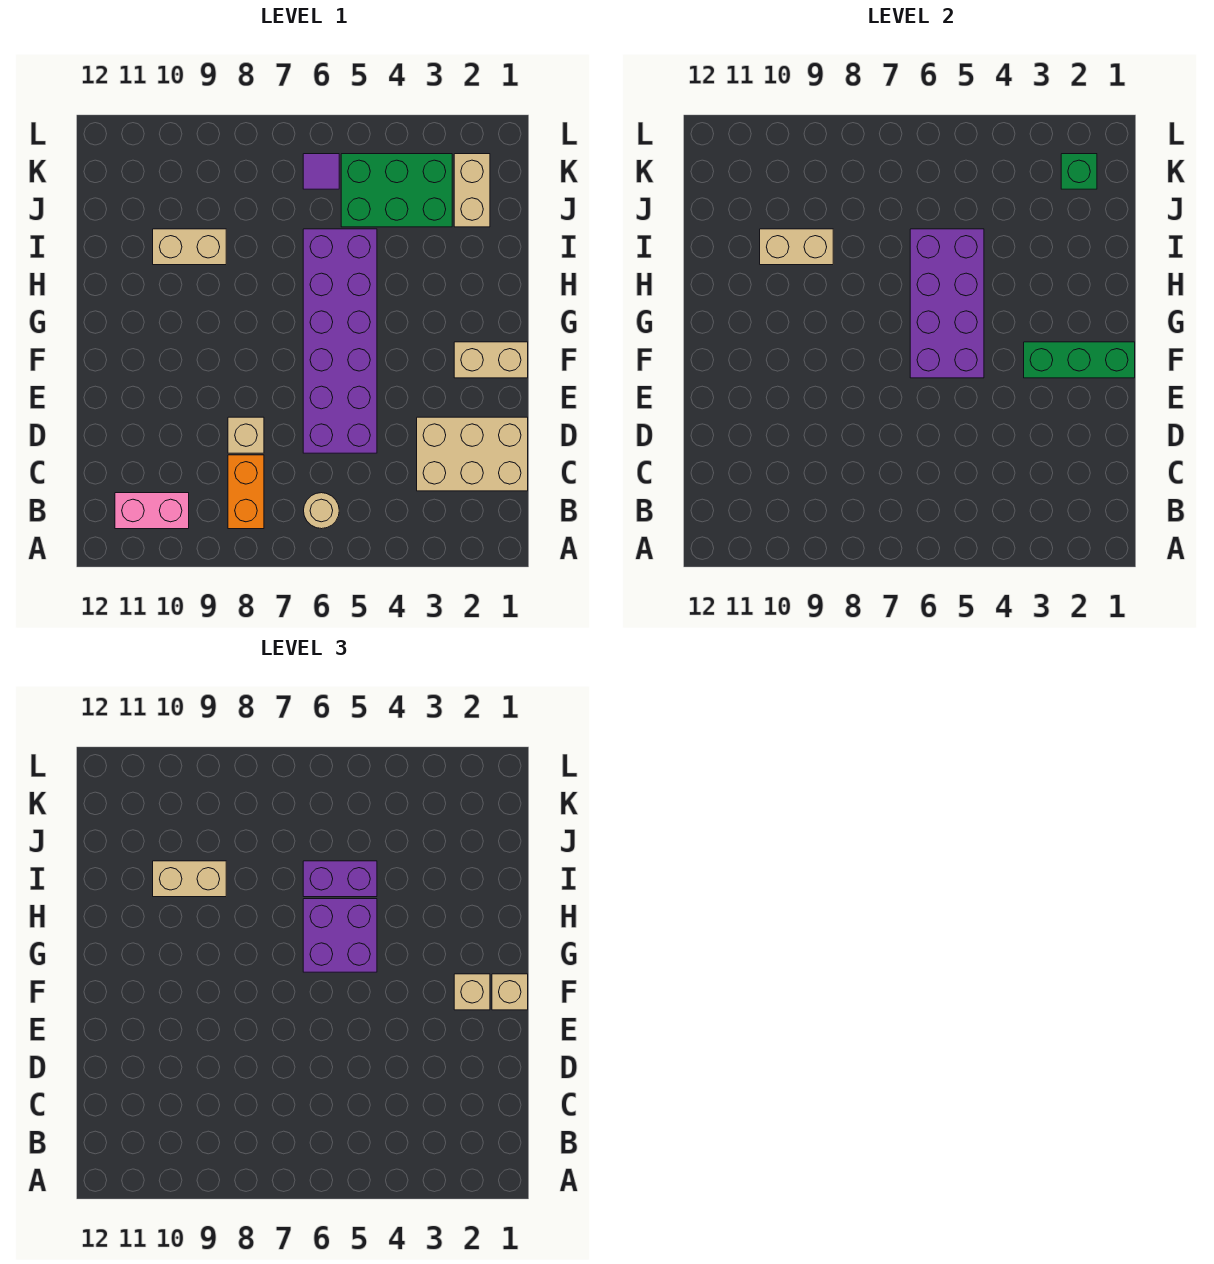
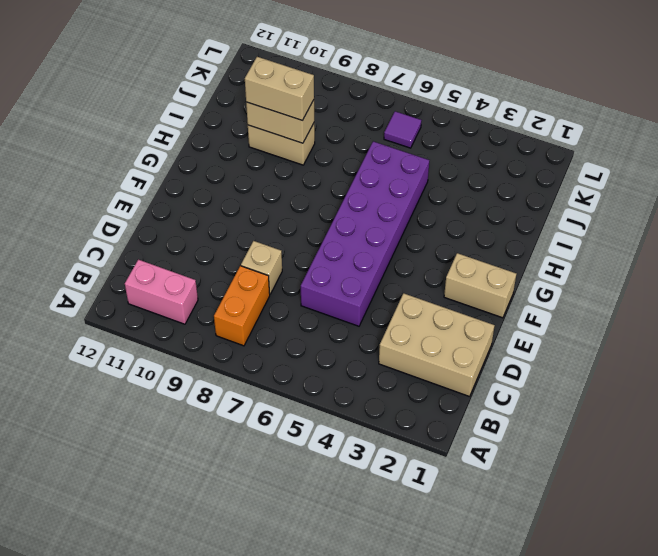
none -> tan 1x1 round brick [304,493,339,529]
none -> tan 1x2 brick [454,154,490,227]
none -> green 2x3 brick [341,154,452,227]

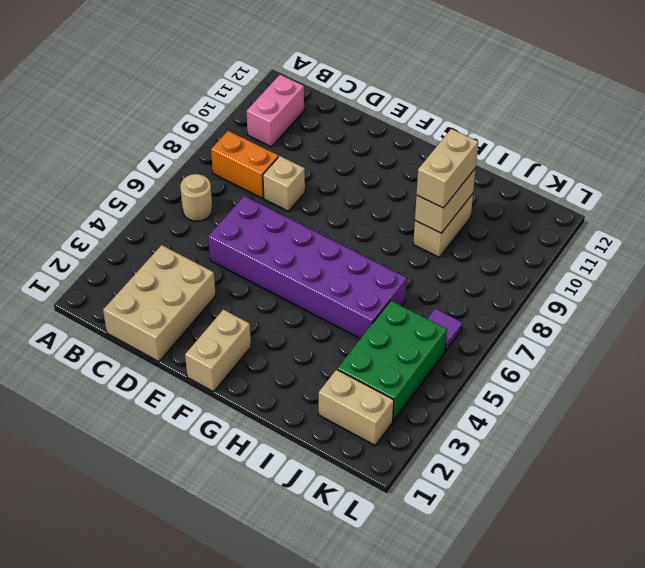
none -> green 1x3 brick [1024,342,1135,378]
none -> purple 2x4 brick [910,229,984,378]
none -> green 1x1 brick [1061,154,1097,189]

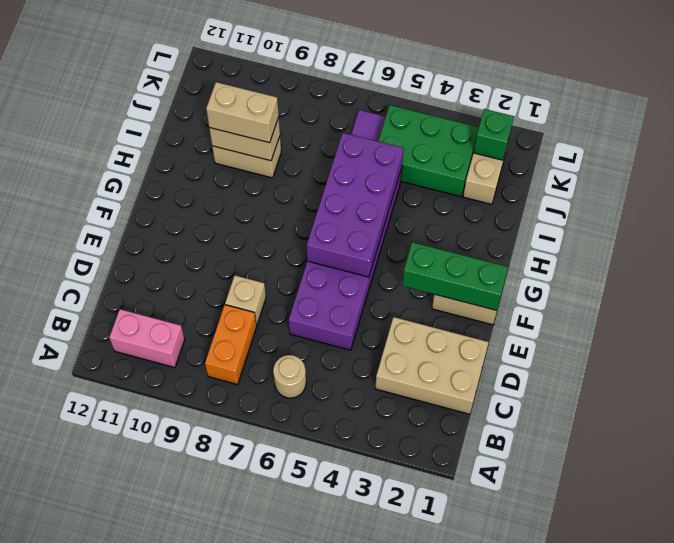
none -> tan 1x1 brick [492,974,528,1010]
none -> tan 1x1 brick [454,974,490,1010]
none -> purple 2x2 brick [303,899,377,972]

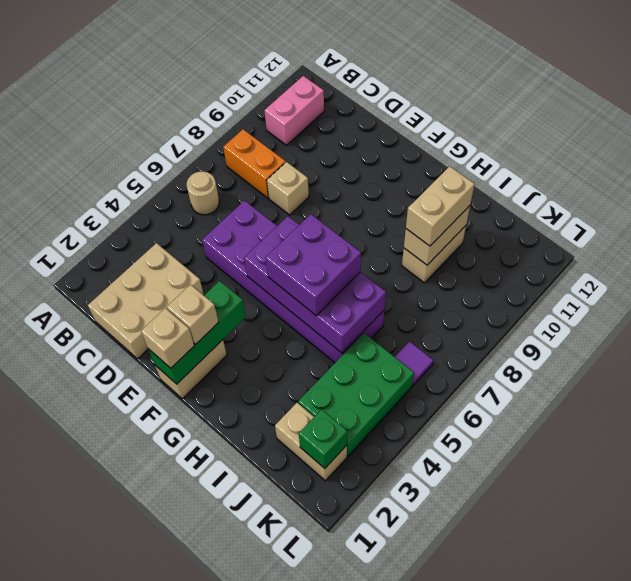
none -> purple 1x2 brick [303,861,377,897]

